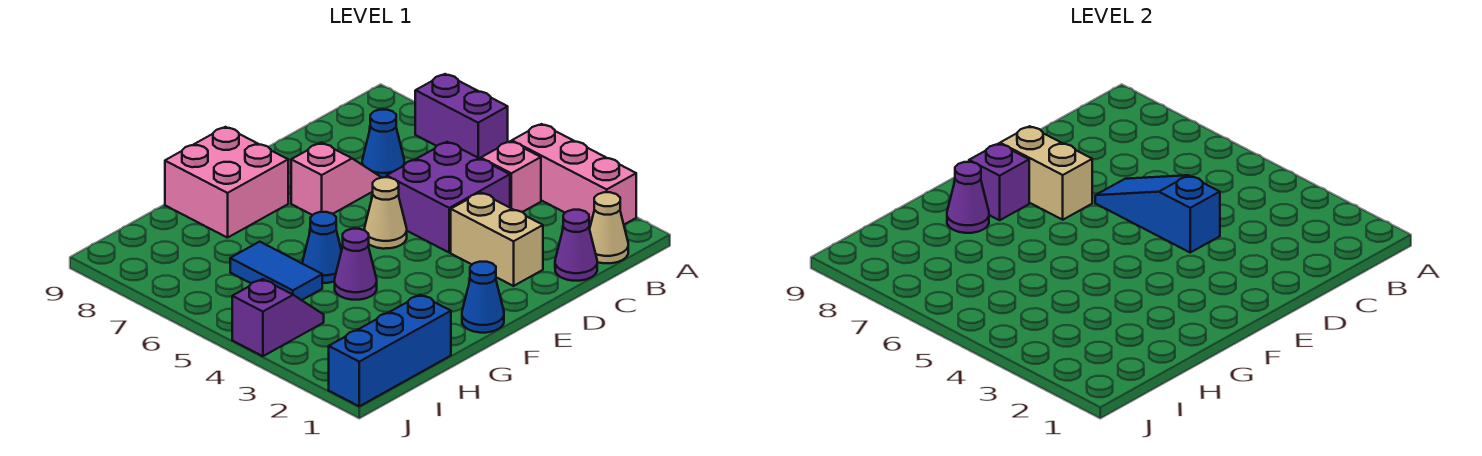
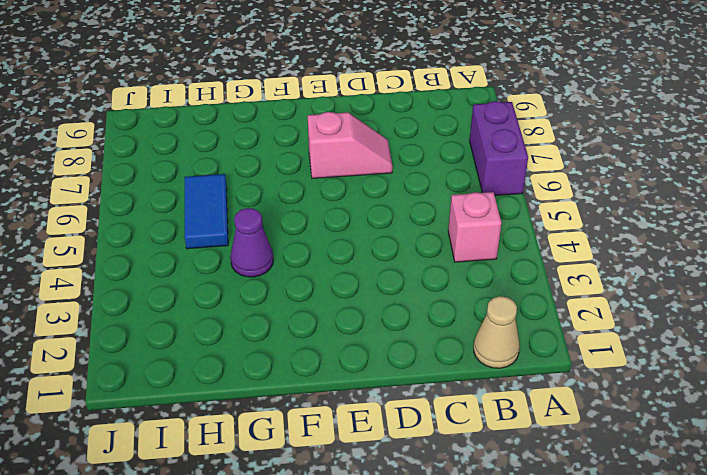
none -> pink 1x3 brick [512,124,636,226]
none -> purple 1x1 cone [555,210,597,281]
none -> purple 2x2 brick [387,142,510,252]

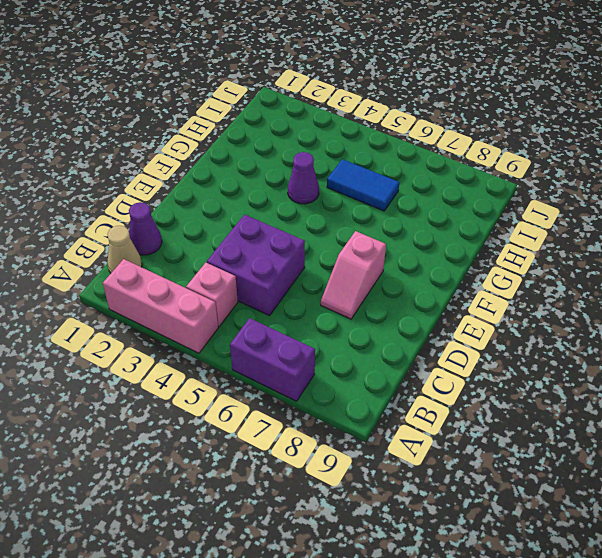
none -> blue 1x1 cone [362,110,404,178]
none -> tan 1x2 brick [451,192,543,286]
none -> tan 1x1 cone [365,177,407,249]

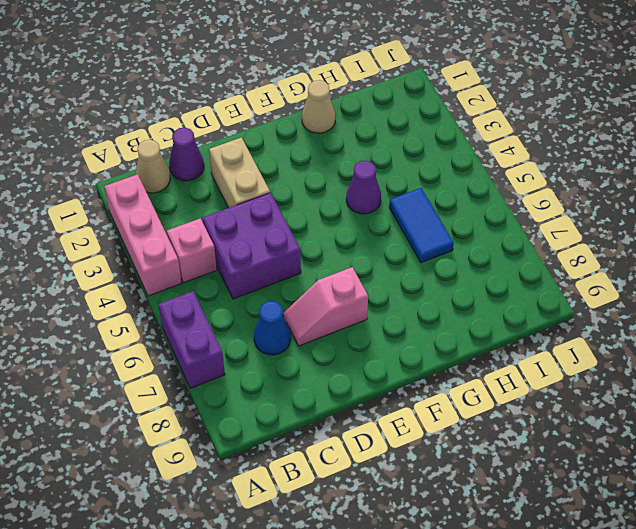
tan 1x1 cone [302,80,336,133] -> tan 1x1 cone moved to [365,177,407,249]
none -> blue 1x1 cone [462,262,504,333]
none -> pink 2x2 brick [165,127,288,238]
none -> blue 1x1 cone [302,212,342,283]

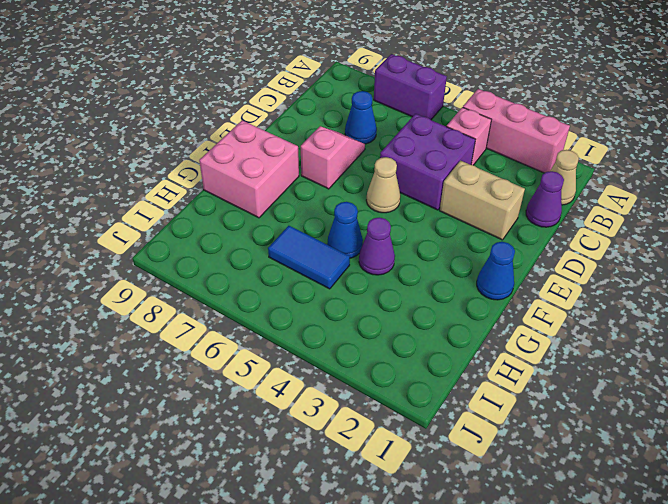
none -> blue 1x3 brick [329,295,451,406]
none -> purple 1x2 slope [232,279,324,356]
none -> blue 1x3 slope [1095,175,1220,252]

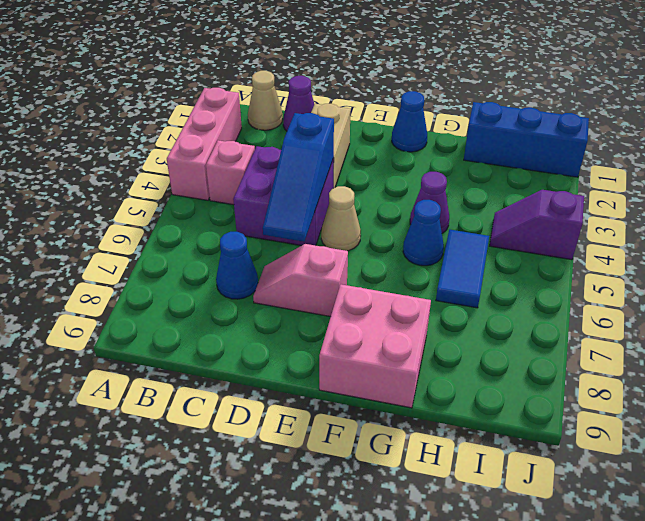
none -> purple 1x2 brick [415,74,508,159]
none -> tan 1x2 brick [1000,126,1092,220]
none -> purple 1x1 brick [969,144,1029,220]

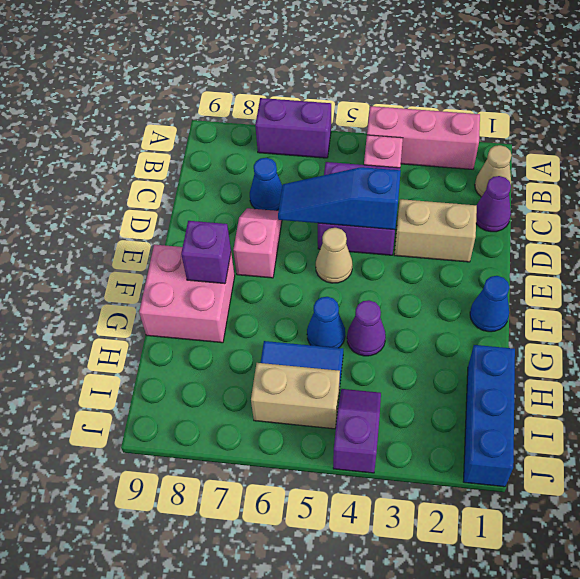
tan 1x2 brick [251,363,340,429] -> tan 1x2 brick moved to [1000,126,1092,220]
none -> purple 1x1 cone [947,162,989,233]

